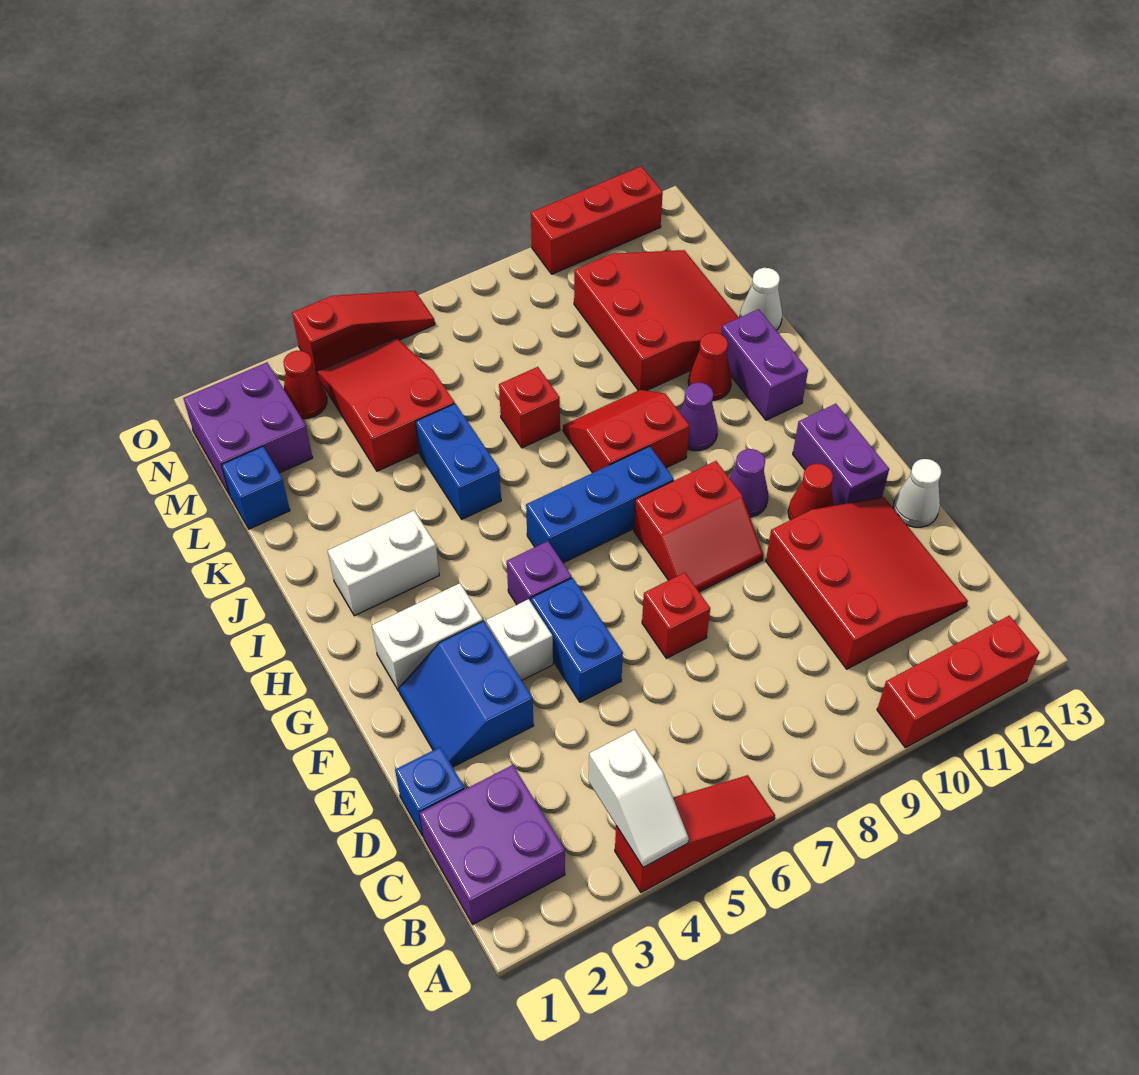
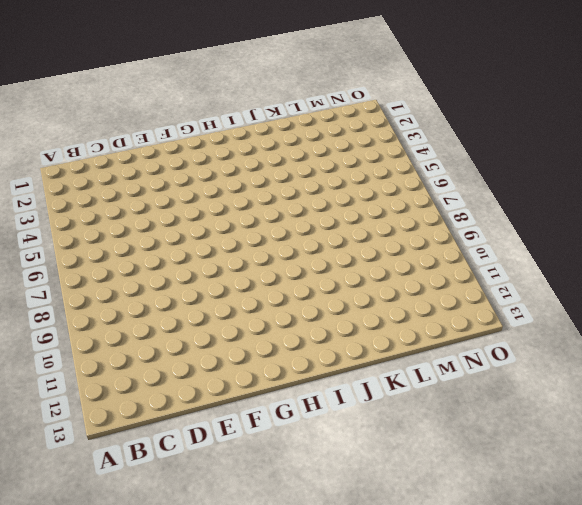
none -> red 1x3 slope [615,775,775,892]
none -> red 1x3 brick [877,616,1039,748]
none -> purple 2x2 brick [420,765,565,924]
none -> red 3x3 slope [766,497,968,669]

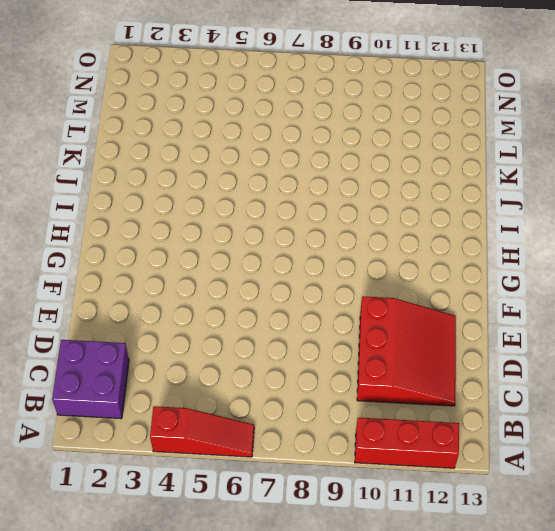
none -> blue 1x1 brick [395,747,465,836]
none -> blue 2x2 slope [399,621,534,767]
none -> blue 1x2 brick [531,578,623,702]
none -> red 1x1 brick [642,573,710,658]

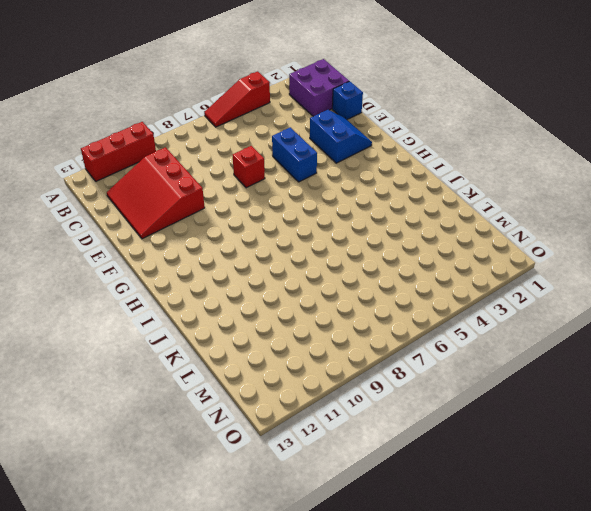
none -> white 1x1 cone [893,459,941,527]
none -> white 1x1 brick [486,599,553,680]
none -> red 2x2 slope [634,461,763,592]
none -> red 1x1 cone [788,464,834,520]

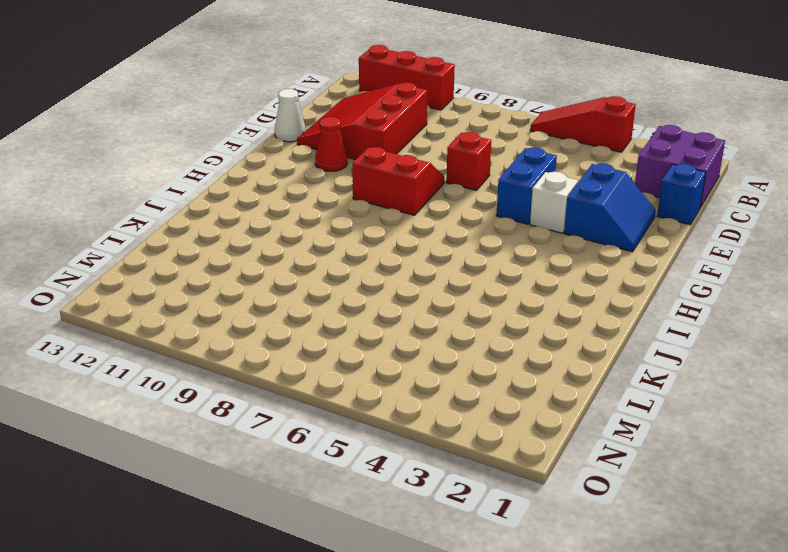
none -> purple 1x2 brick [793,404,889,506]
none -> white 1x2 brick [372,583,483,691]
none -> purple 1x1 brick [507,541,572,605]
none -> purple 1x1 cone [730,449,768,517]

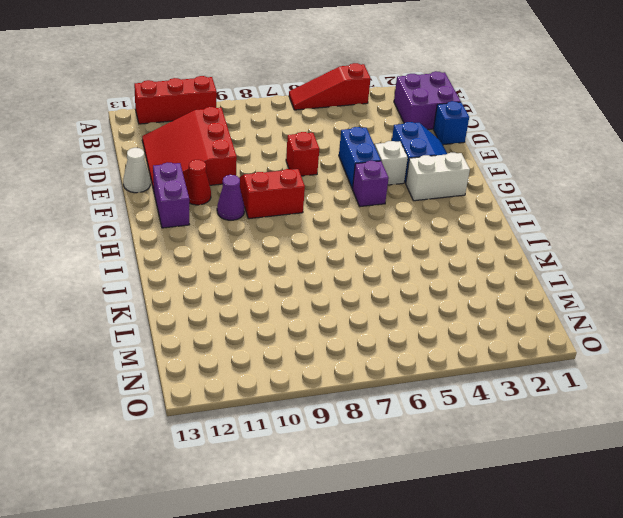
none -> blue 1x3 brick [526,446,674,563]
none -> white 1x2 brick [328,511,439,616]
none -> red 2x2 slope [563,390,689,473]
none -> purple 1x1 cone [680,383,718,451]

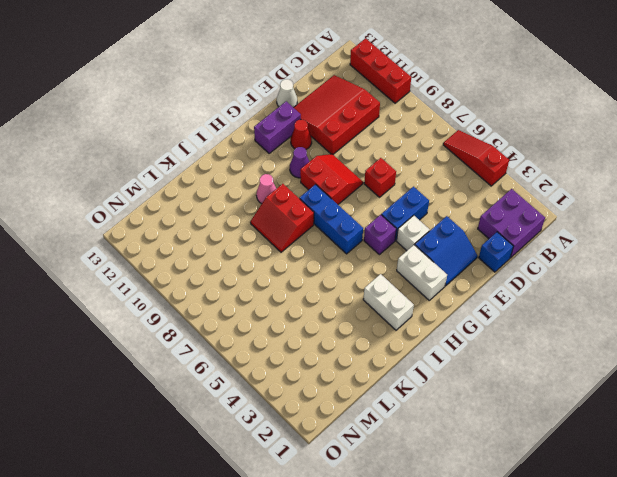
pink 1x1 cone [256,174,276,204] -> purple 1x1 cone [680,383,718,451]
none -> purple 1x2 brick [721,309,808,420]
none -> blue 1x2 brick [416,404,501,519]
none -> red 1x1 cone [688,333,732,400]
none -> red 1x1 brick [499,367,560,448]

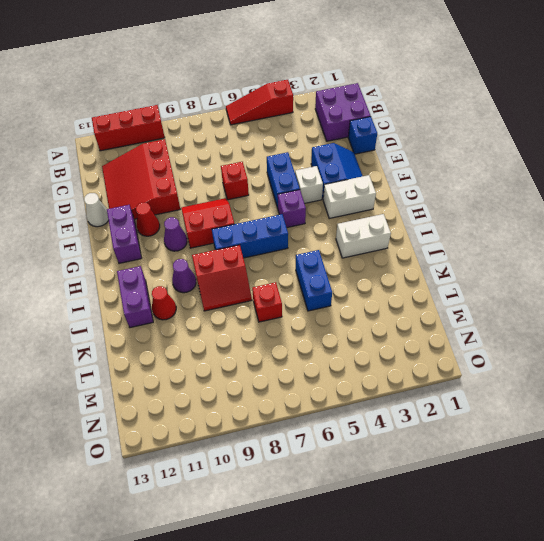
none -> red 3x3 slope [574,250,739,391]
none -> white 1x1 cone [740,268,782,330]
none -> blue 1x1 brick [222,446,290,529]
none -> red 2x3 slope [317,337,455,471]

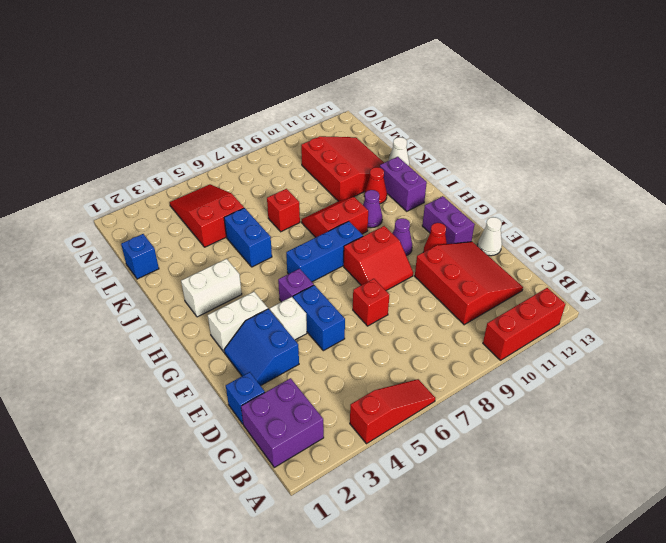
none -> purple 2x2 brick [183,362,313,495]
none -> red 1x1 cone [283,351,327,419]
none -> red 1x3 slope [292,291,435,374]
none -> red 1x3 brick [531,166,663,274]

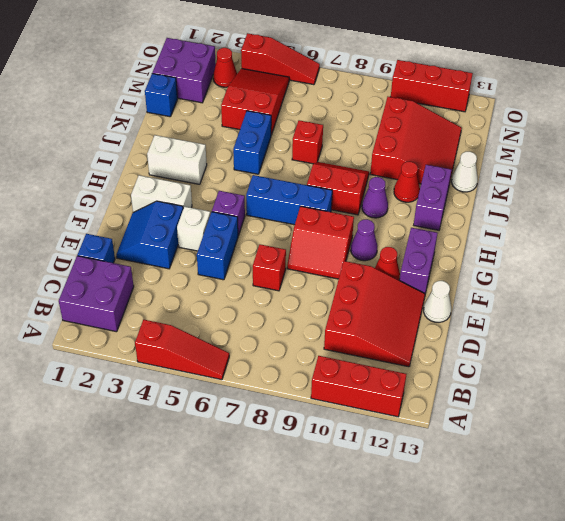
none -> white 1x2 slope [589,730,689,867]

